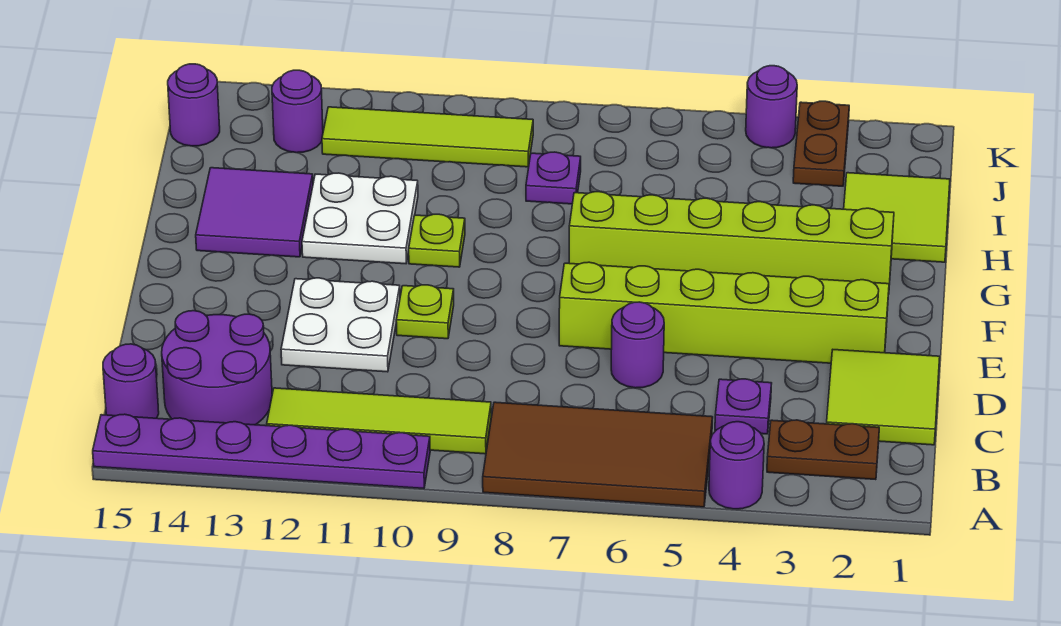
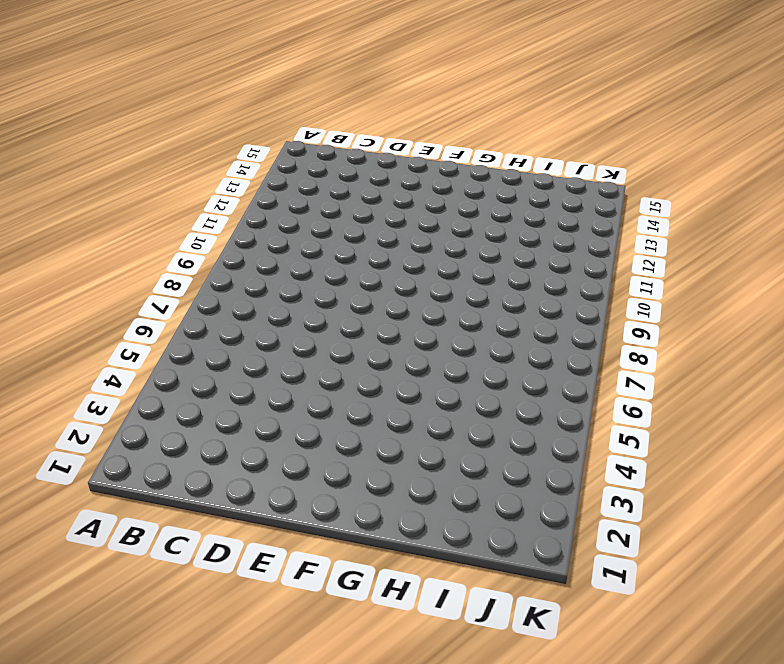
none -> purple 1x1 round brick [709,422,764,509]
none -> brown 2x4 tile [483,402,713,507]
none -> purple 1x6 plate [93,414,430,489]

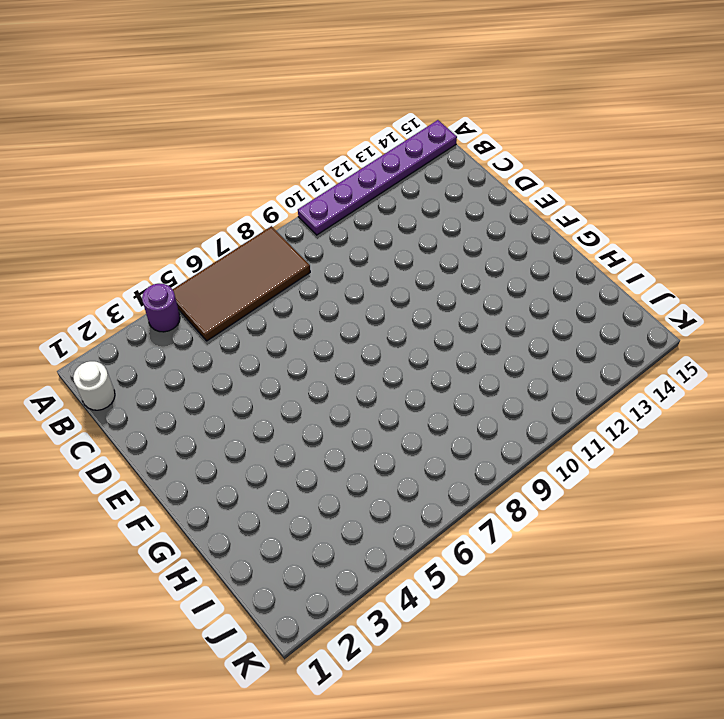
white 1x1 round brick [73,361,115,410] -> none
none -> brown 1x2 plate [767,420,879,480]
none -> lime 1x4 tile [267,388,491,454]
none -> purple 2x2 round brick [162,311,272,425]

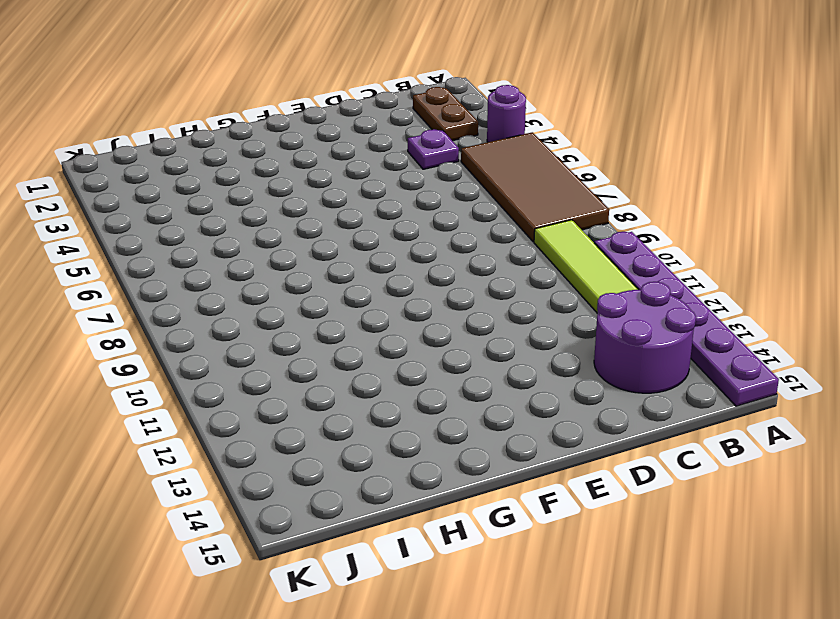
none -> purple 1x1 round brick [103,344,159,418]
none -> lime 2x2 tile [827,350,940,445]
none -> purple 1x1 round brick [611,302,664,388]

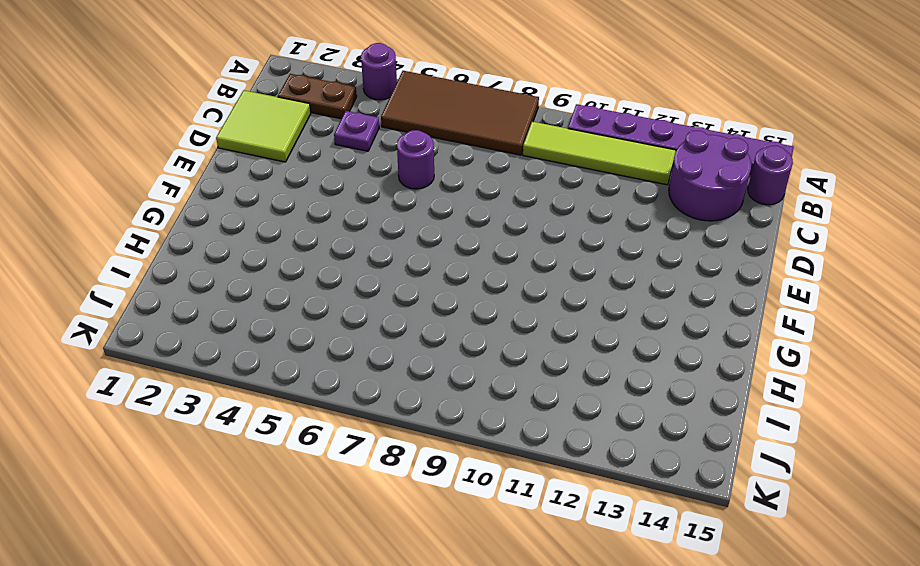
none -> white 2x2 plate [281,278,400,372]
none -> lime 1x6 brick [559,262,889,363]
none -> lime 1x1 plate [396,285,454,339]

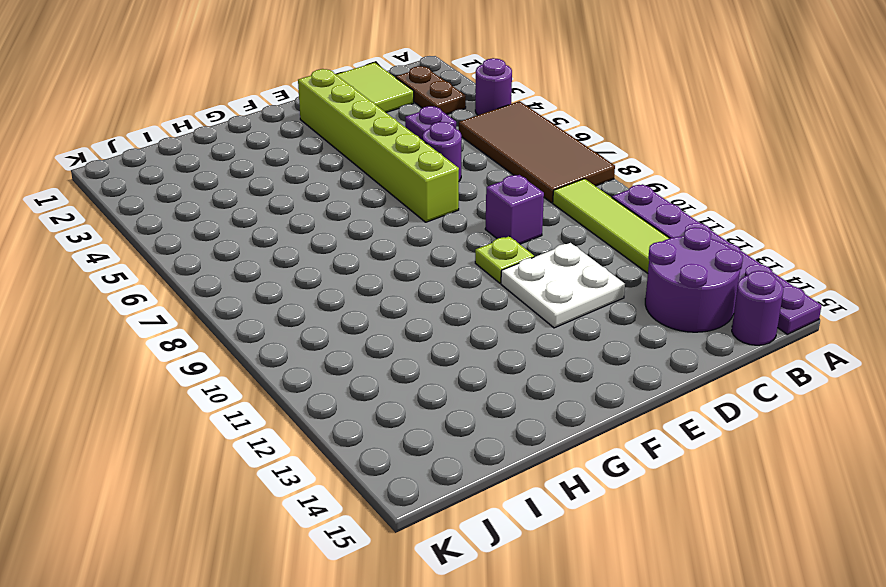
purple 1x1 brick [485,175,544,244] -> none
none -> lime 1x6 brick [569,192,894,285]
none -> lime 1x1 plate [409,214,465,267]
none -> white 2x2 plate [302,173,418,264]

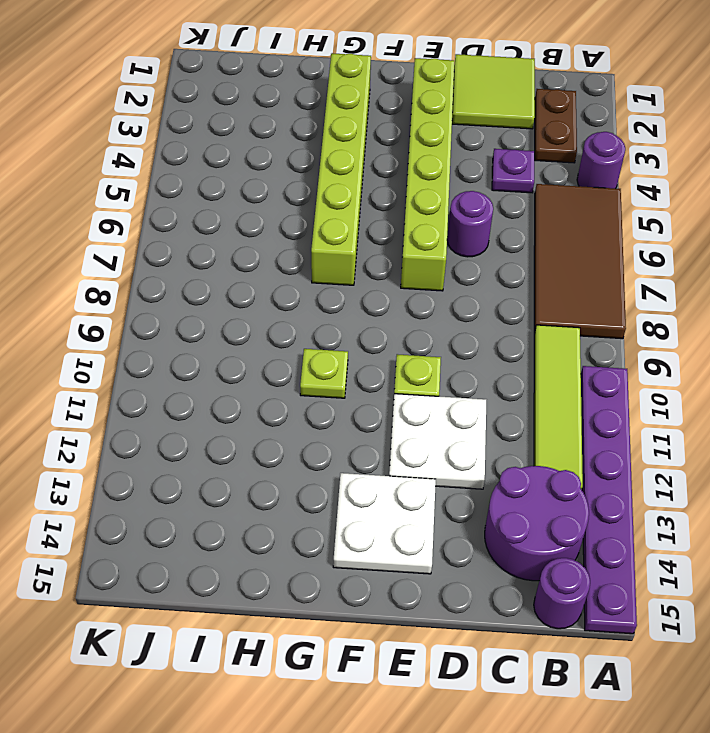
white 2x2 plate [333,473,436,574] -> white 2x2 plate moved to [302,173,418,264]
none -> purple 2x2 tile [196,168,313,257]
none -> lime 2x2 tile [844,173,950,262]
none -> purple 1x1 plate [526,152,581,204]

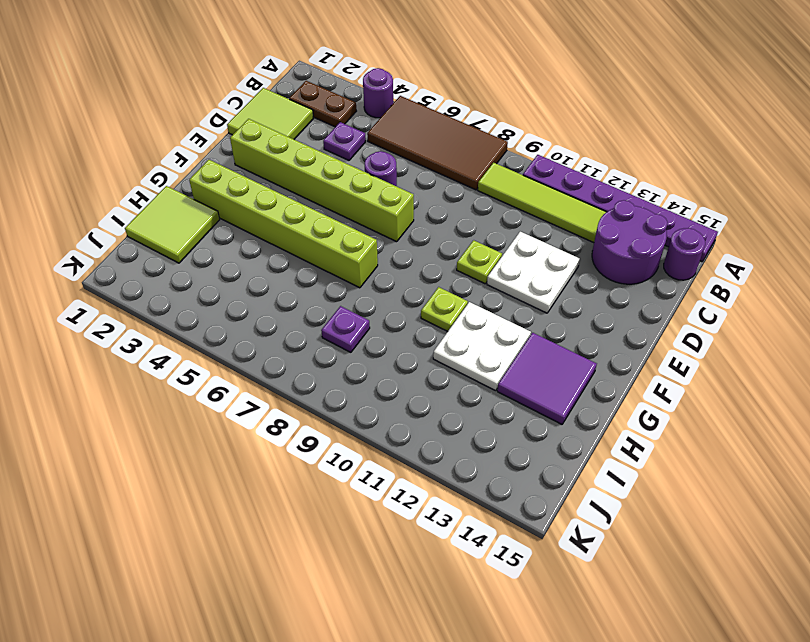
none -> brown 1x2 plate [793,101,849,186]
none -> lime 1x4 tile [322,107,533,167]
none -> purple 1x1 round brick [272,70,323,153]

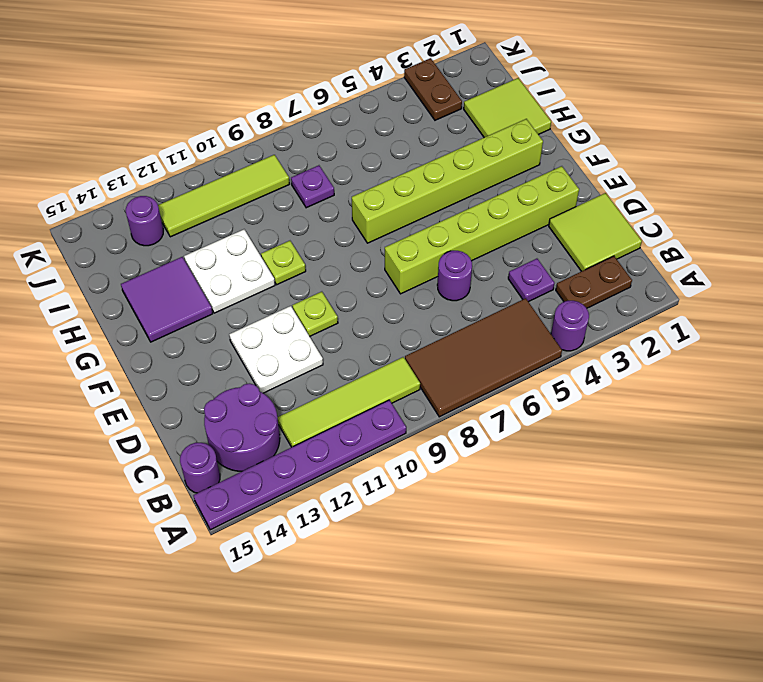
none -> purple 1x1 round brick [168,64,220,146]
none -> purple 1x1 round brick [746,66,797,148]

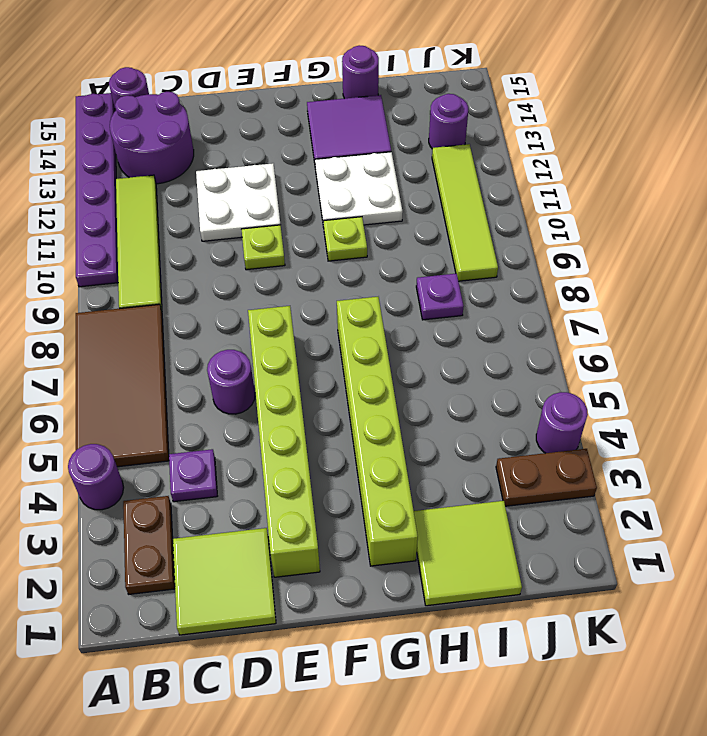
purple 1x1 round brick [342,45,379,98] -> purple 1x1 round brick moved to [168,64,220,146]

